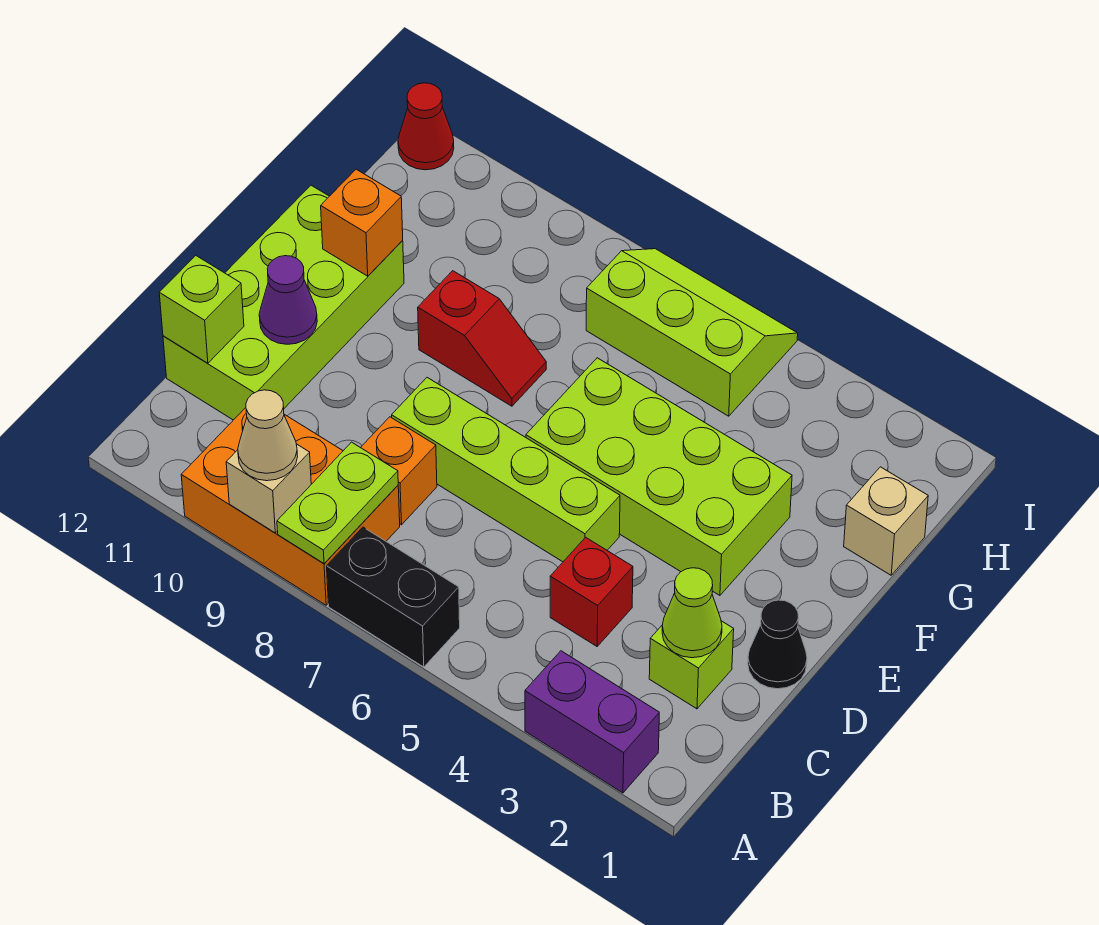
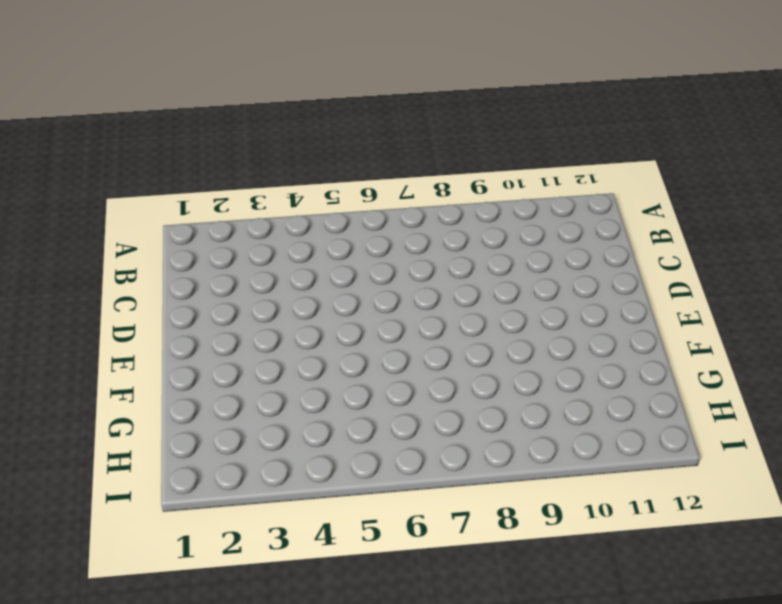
none -> purple 1x2 brick [525,651,659,793]
none -> black 1x2 brick [327,527,460,667]
none -> orange 2x3 brick [181,408,400,605]

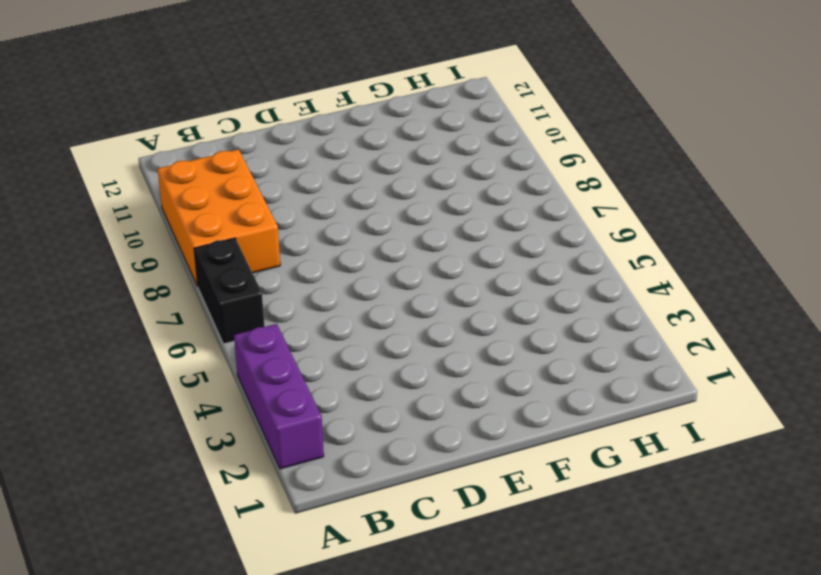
purple 1x3 brick [234,324,324,469] -> purple 1x2 brick [525,651,659,793]
none -> lime 1x1 brick [649,621,734,709]
none -> red 1x1 brick [550,537,633,646]
none -> orange 1x1 brick [361,417,437,525]

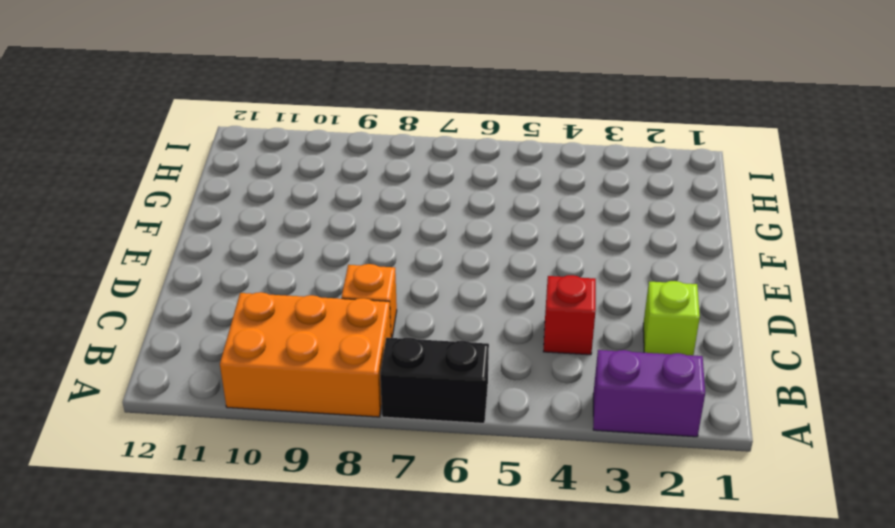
none -> lime 2x4 brick [163,185,404,420]
none -> black 1x1 cone [748,600,807,689]
none -> lime 1x4 brick [392,378,620,562]

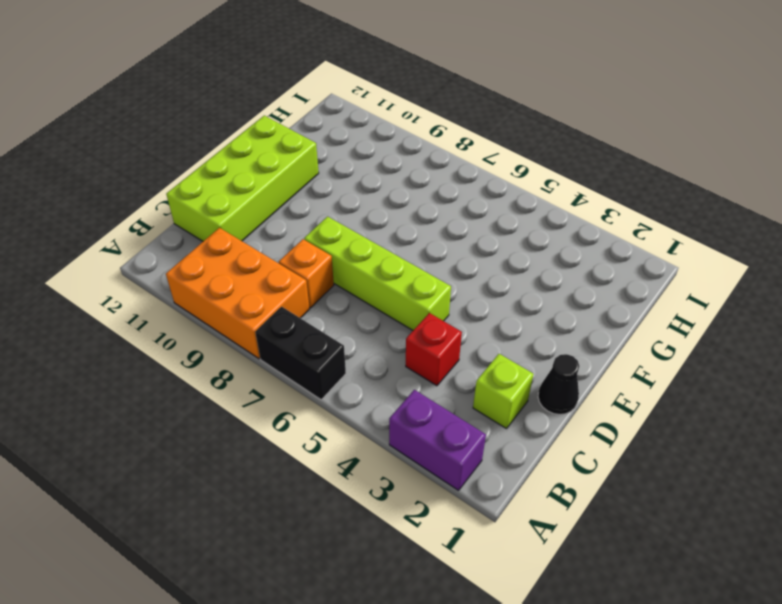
none -> lime 2x4 brick [526,358,792,595]
none -> red 1x2 slope [418,271,546,406]
none -> tan 1x1 brick [844,467,928,575]

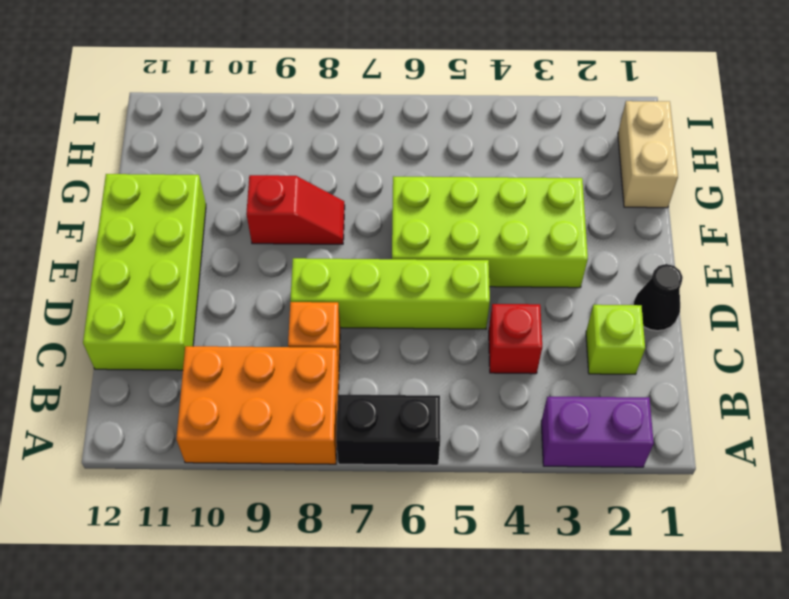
tan 1x2 brick [618,101,678,208] -> tan 1x1 brick [844,467,928,575]
none -> lime 2x3 slope [586,249,798,416]
none -> red 1x1 cone [398,83,454,170]
none -> lime 1x2 plate [277,442,398,563]

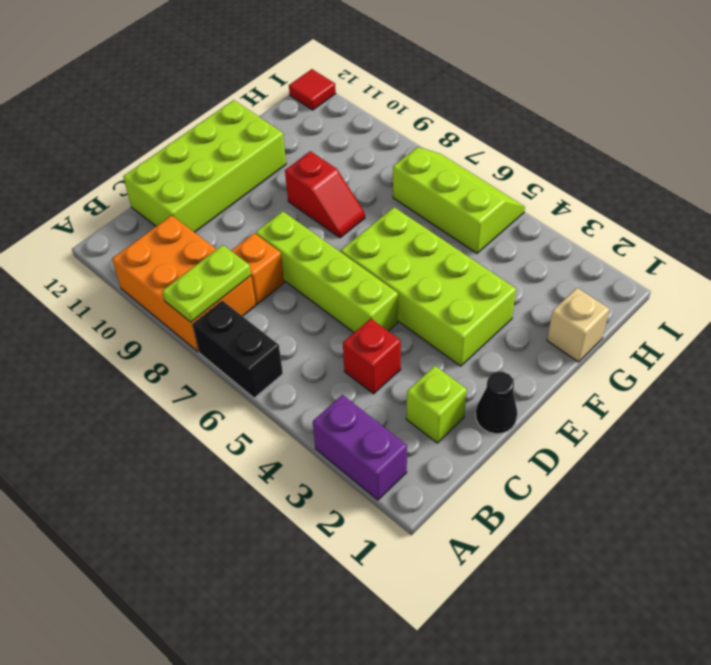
red 1x1 tile [289,69,336,110] -> red 1x1 cone [398,83,454,170]
none -> tan 1x1 brick [226,444,311,533]
none -> lime 1x1 cone [662,568,722,658]
none -> lime 1x1 brick [159,256,244,363]

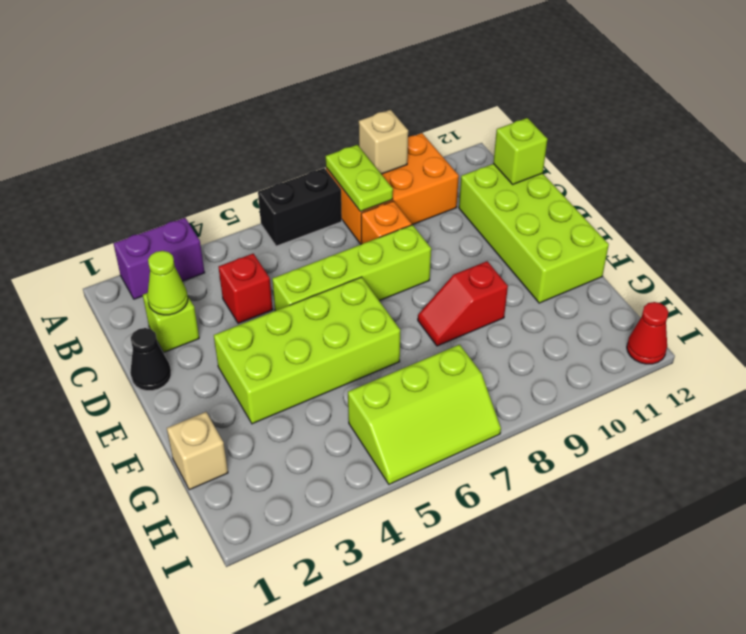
none -> purple 1x1 cone [259,256,317,344]
none -> orange 1x1 brick [321,169,403,276]
none -> tan 1x1 cone [238,390,298,481]

